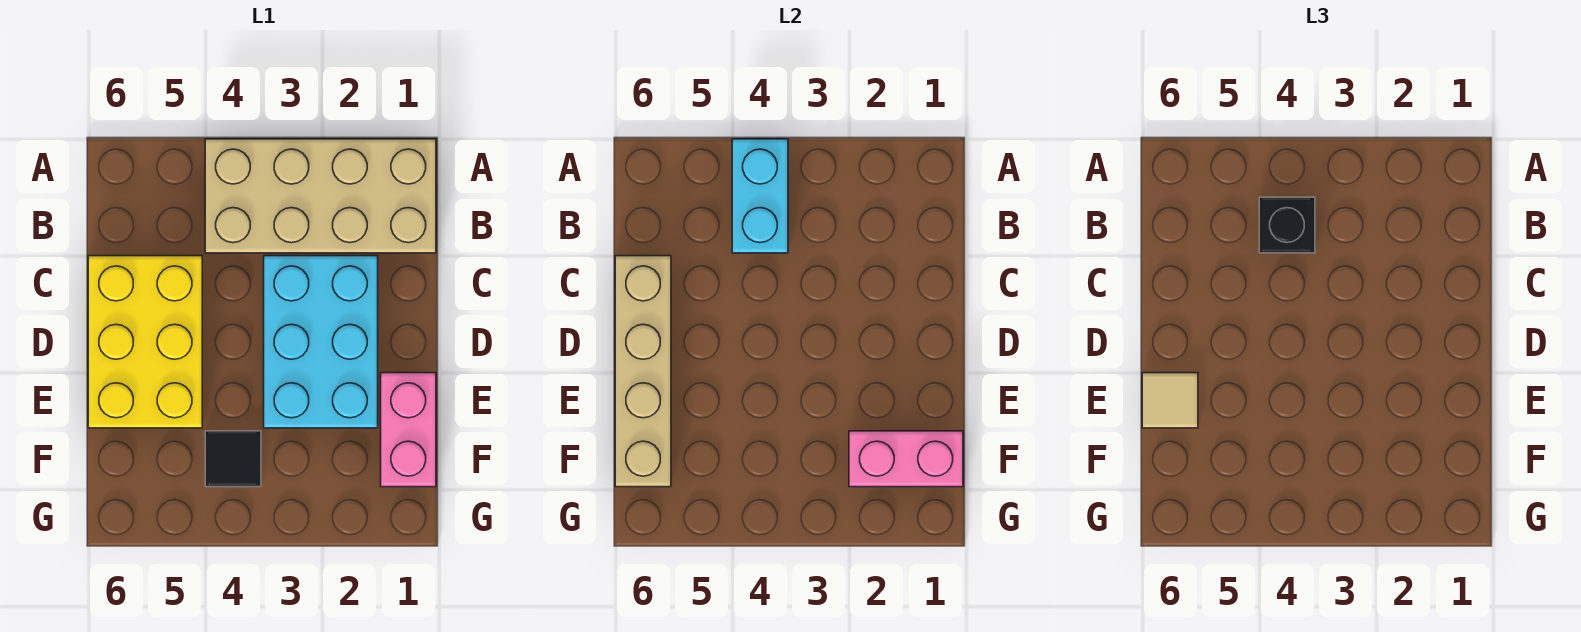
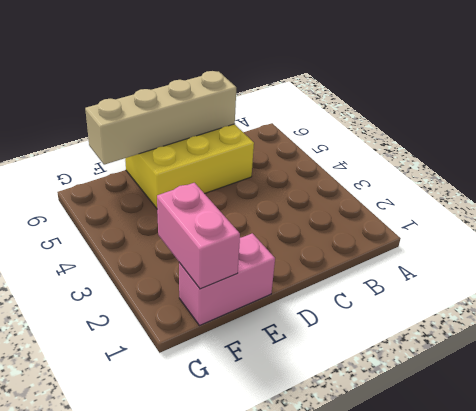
none -> tan 2x4 brick [205,139,436,253]
none -> cyan 2x3 brick [264,256,378,428]

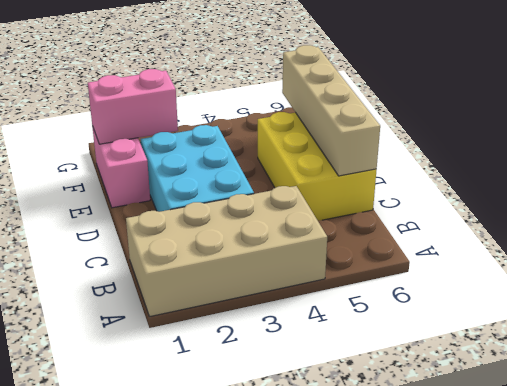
none -> black 1x1 tile [205,431,261,487]
none -> cyan 1x2 brick [732,139,788,253]

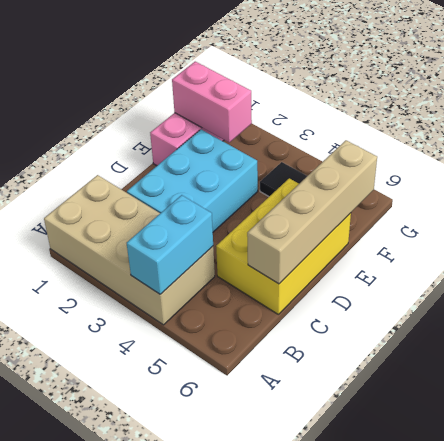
none -> black 1x1 brick [1259,197,1315,253]
none -> tan 1x1 tile [1142,373,1198,428]

